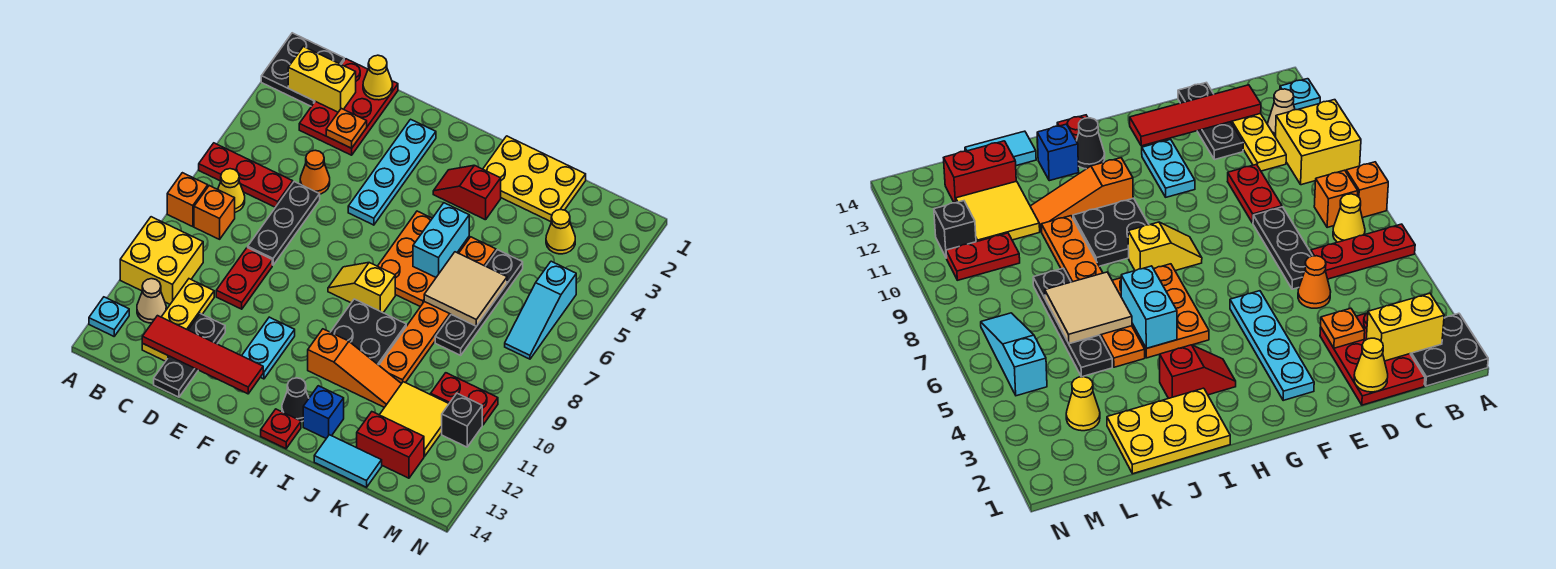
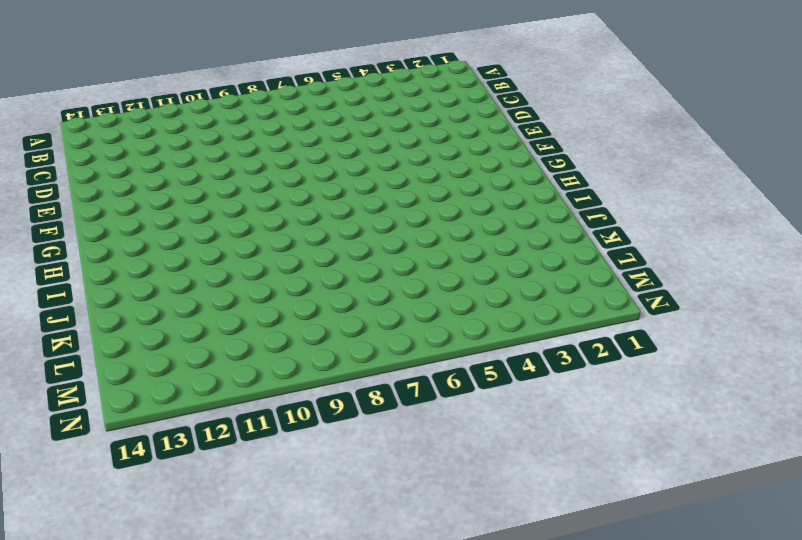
none -> black 2x2 plate [261,33,344,106]
none -> red 1x3 plate [199,143,293,207]
none -> orange 1x1 brick [167,173,208,227]
none -> yellow 2x2 brick [120,217,203,304]

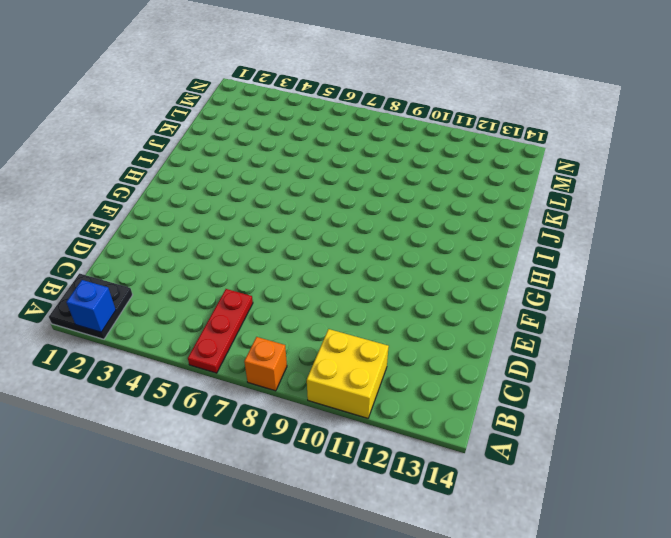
blue 1x1 brick [66,280,116,332] -> blue 1x1 brick moved to [303,386,344,438]
none -> cyan 1x1 plate [89,297,129,336]
none -> yellow 1x1 cone [218,169,245,212]
none -> orange 1x1 brick [194,186,235,239]
none -> tan 1x1 cone [137,279,166,323]

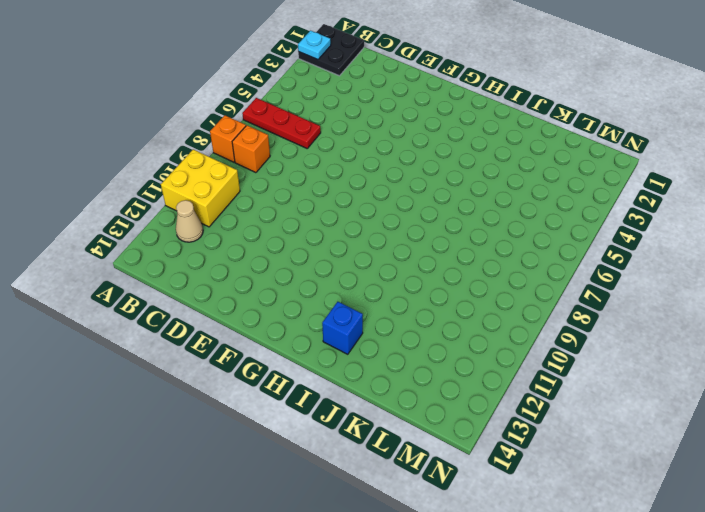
cyan 1x1 plate [298,31,331,60] -> cyan 1x1 plate moved to [89,297,129,336]
none -> yellow 1x1 cone [218,169,245,212]
none -> red 2x3 plate [299,59,398,155]
none -> yellow 1x3 plate [142,279,214,361]
none -> orange 1x1 cone [300,150,330,194]

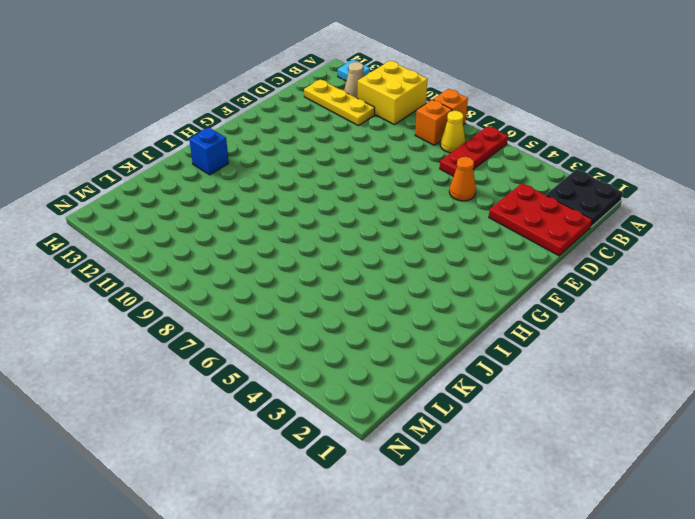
none -> black 1x3 plate [248,182,320,265]
none -> red 1x2 plate [216,247,272,309]
none -> black 1x3 plate [154,314,225,397]
none -> cyan 1x4 plate [348,119,436,225]

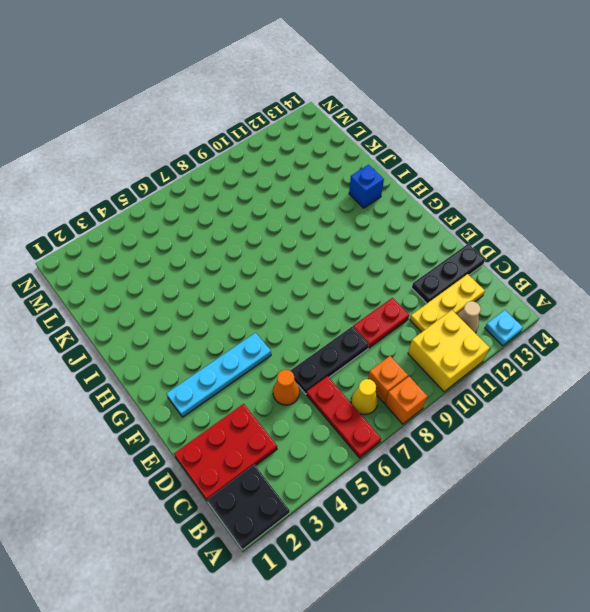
none -> cyan 1x2 plate [242,317,295,379]
none -> yellow 1x2 slope [328,263,395,313]
none -> red 1x2 slope [433,165,501,220]
none -> orange 2x3 plate [378,211,469,307]

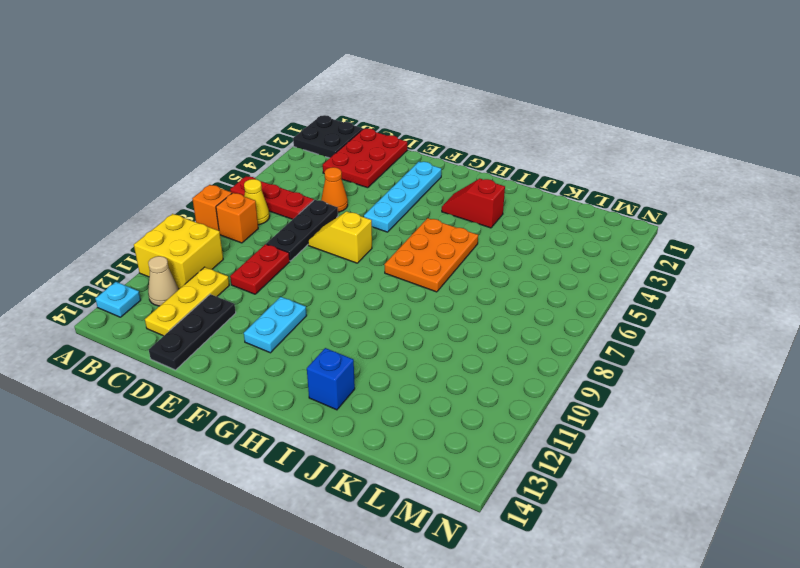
yellow 1x2 slope [308,211,372,263] -> yellow 1x2 slope moved to [328,263,395,313]
none -> black 2x2 plate [331,299,406,365]
none -> orange 1x3 slope [308,329,401,407]
none -> black 1x1 cone [282,378,309,422]
none -> red 1x1 plate [261,409,301,449]

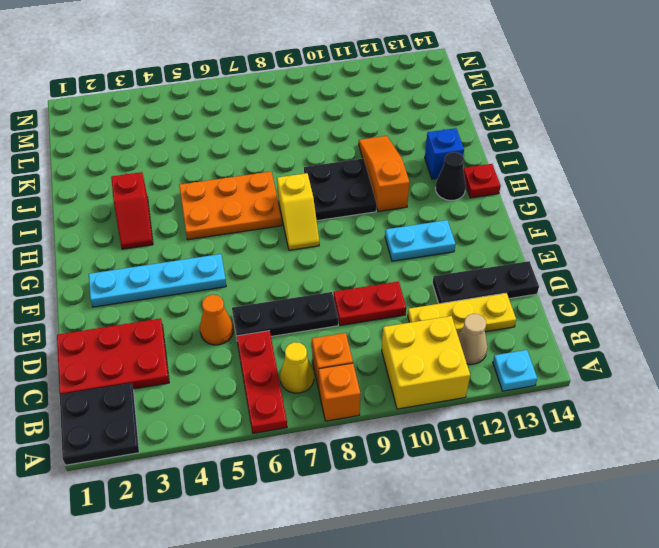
none -> yellow 2x3 plate [483,136,586,222]
none -> orange 1x6 plate [379,237,496,384]
none -> cyan 1x2 tile [314,435,382,487]
none -> black 1x4 plate [435,250,523,355]

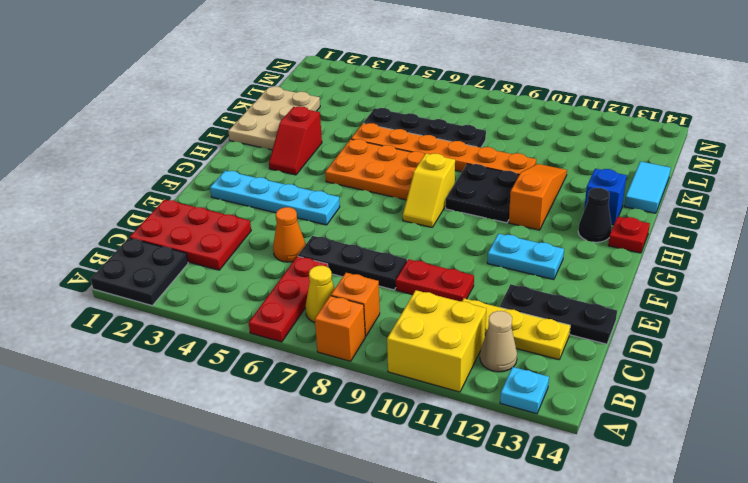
tan 2x3 plate [228,86,320,150] -> yellow 2x3 plate [483,136,586,222]
none -> yellow 2x2 tile [380,382,449,456]
none -> red 1x2 brick [357,412,424,478]
none -> yellow 1x1 cone [546,210,575,254]
none -> red 1x2 plate [431,373,498,425]

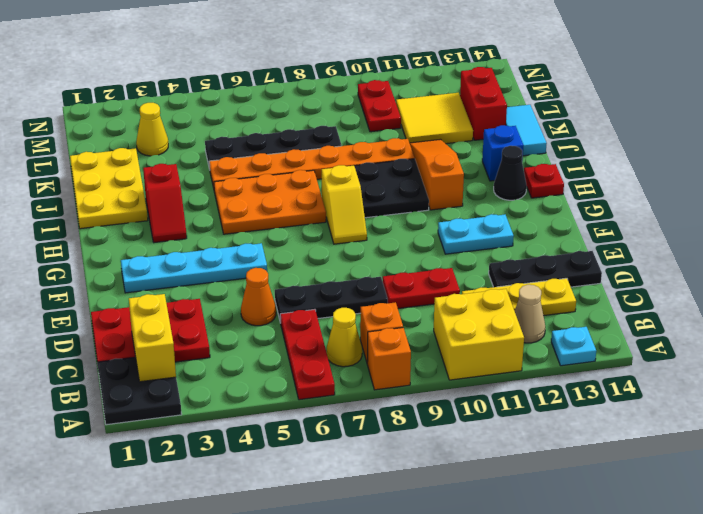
none -> cyan 1x3 slope [505,261,576,359]
none -> black 1x1 brick [442,393,482,447]
none -> red 1x4 tile [142,316,263,394]
none -> yellow 1x1 cone [363,55,393,100]

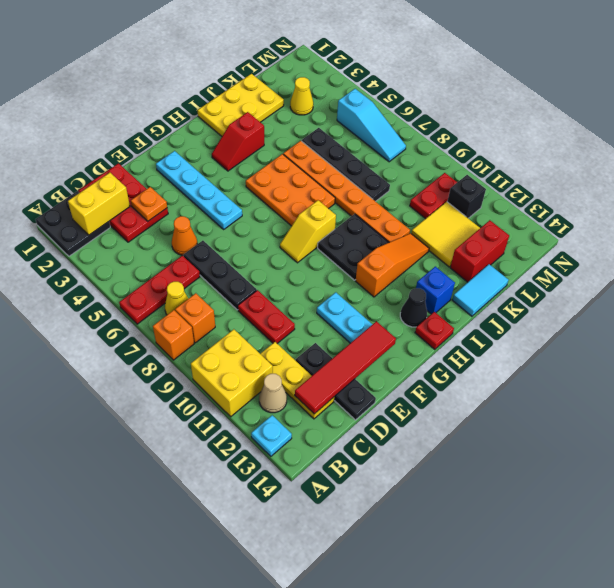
none -> yellow 1x1 cone [363,55,393,100]
none -> cyan 1x2 brick [413,203,469,277]
none -> tan 2x2 tile [424,252,507,326]

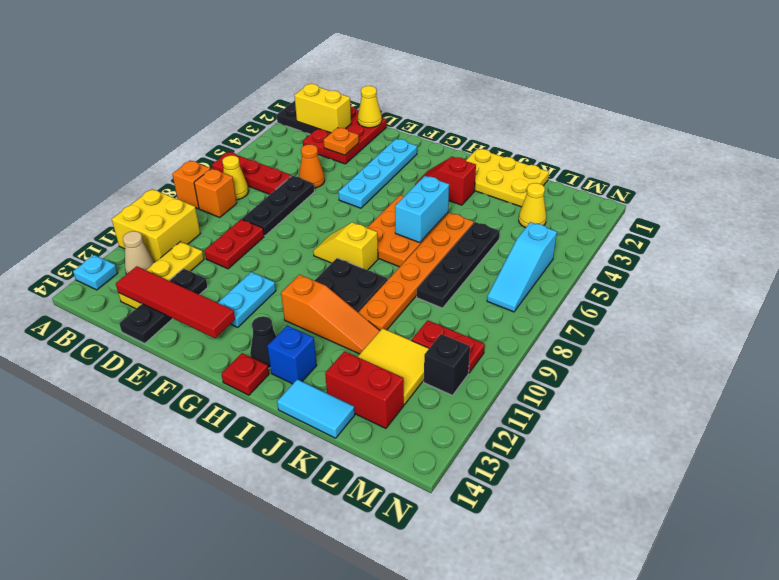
none -> tan 2x2 tile [424,252,507,326]

